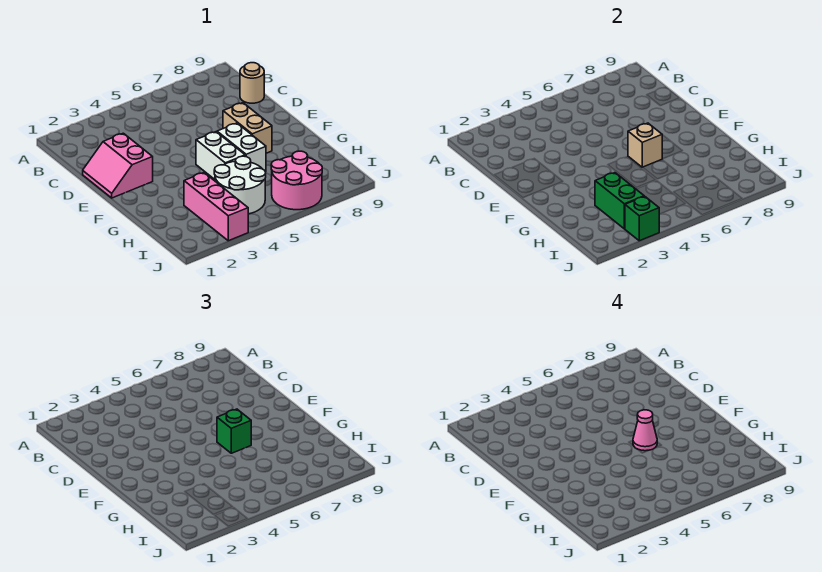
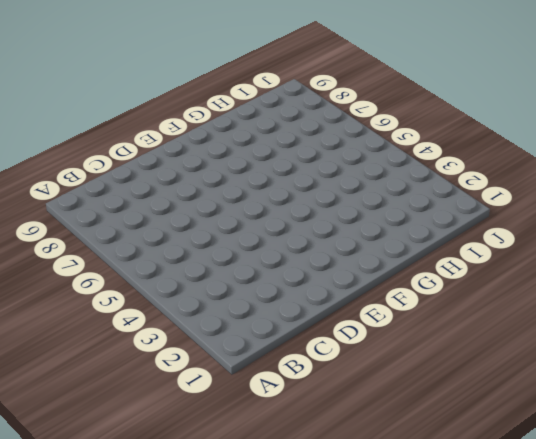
none -> tan 1x1 round brick [240,63,264,103]
none -> pink 2x2 slope [83,133,153,198]
none -> tan 1x2 brick [223,103,272,153]

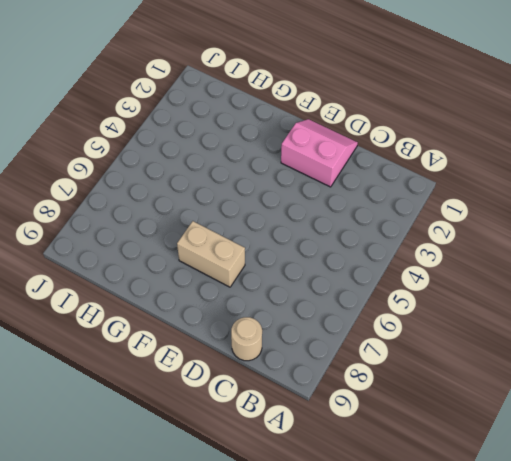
none -> white 1x2 brick [196,132,245,179]
none -> white 1x2 brick [217,123,266,172]
none -> pink 1x3 brick [184,173,248,241]

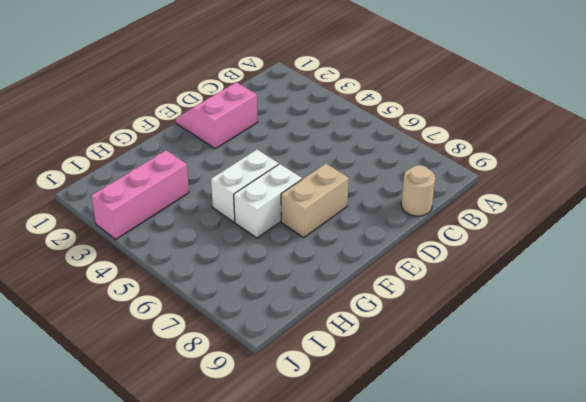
none -> white 2x2 round brick [214,156,266,214]
none -> pink 2x2 round brick [271,151,322,210]
none -> tan 1x1 brick [628,123,662,167]

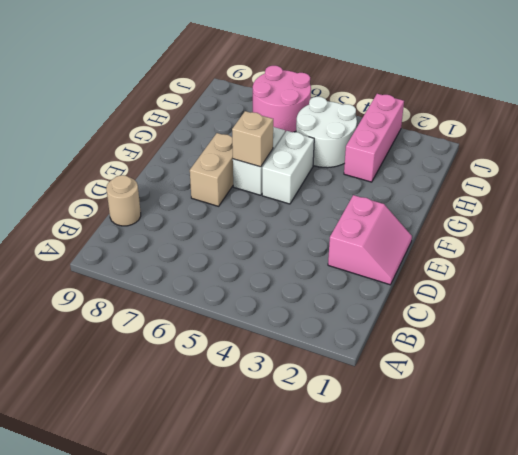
none -> green 1x2 brick [595,173,644,229]
none -> green 1x1 brick [625,196,660,241]
none -> green 1x1 brick [217,409,251,453]

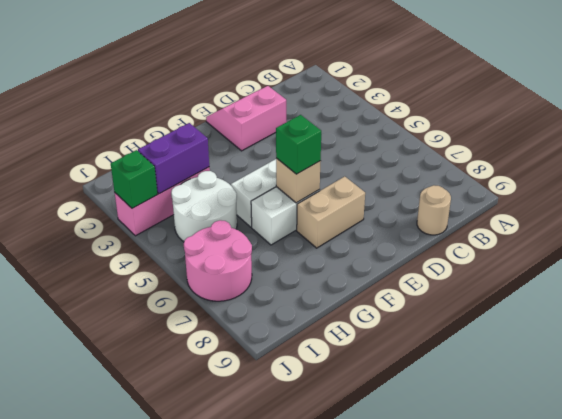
purple 1x2 brick [138,123,209,194] -> green 1x2 brick [595,173,644,229]
none -> pink 1x1 cone [633,410,657,451]

